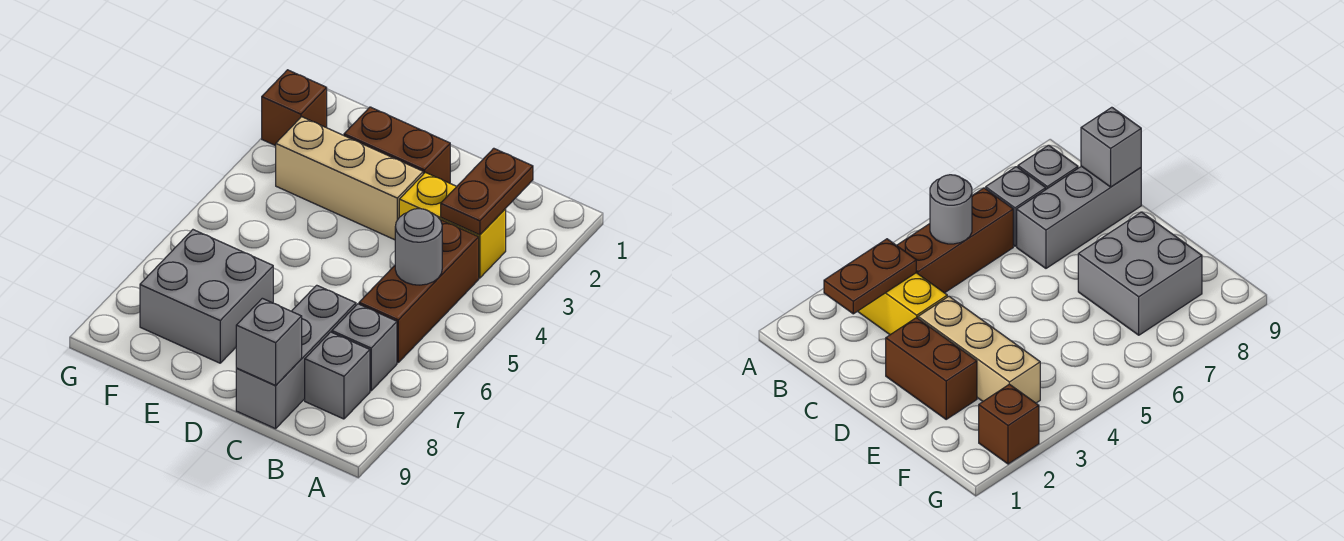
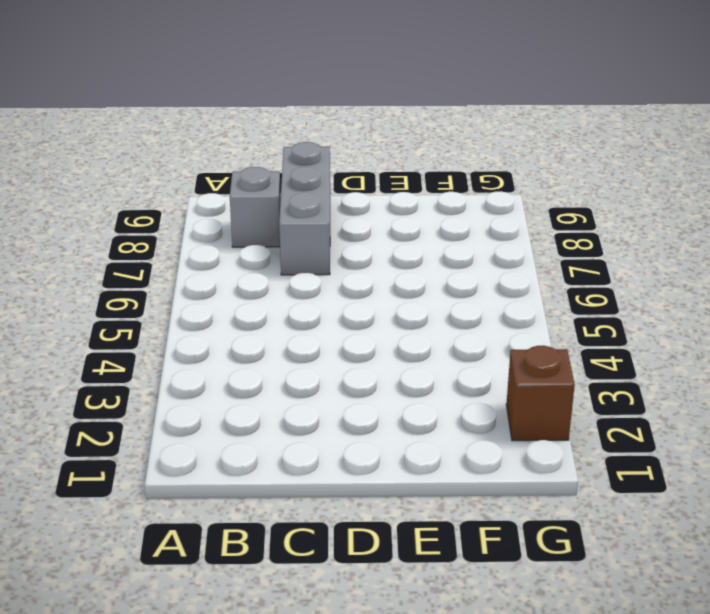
none -> yellow 1x2 brick [399,172,506,278]
none -> brown 1x3 brick [359,220,479,362]
none -> grey 1x1 brick [332,304,397,391]

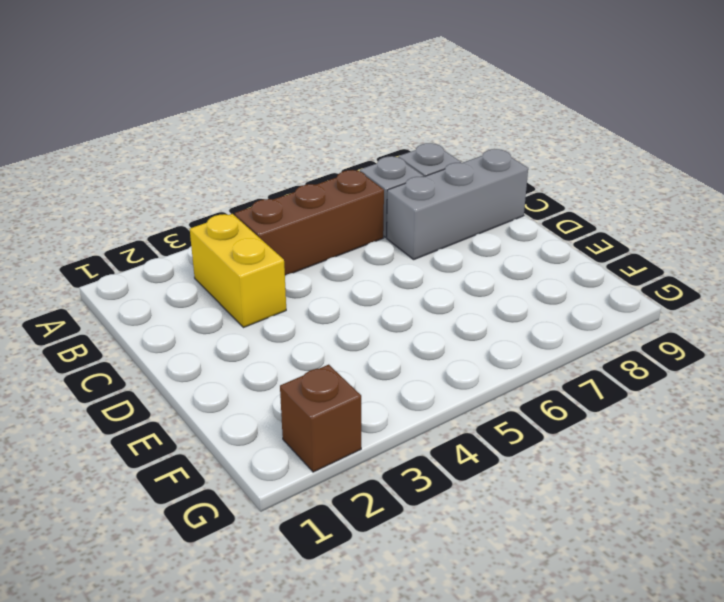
none -> brown 1x2 brick [344,107,450,183]
none -> tan 1x3 brick [276,117,423,240]
none -> grey 2x2 brick [140,230,273,363]

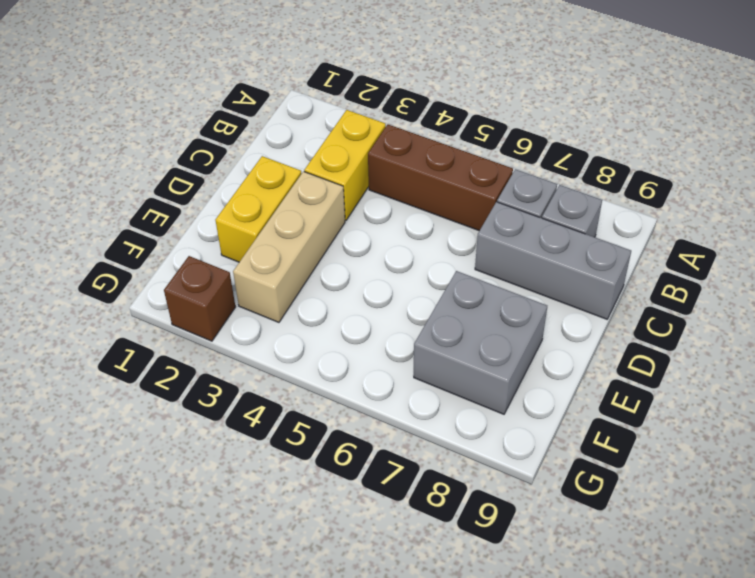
yellow 1x2 brick [215,156,302,262] -> brown 1x2 brick [344,107,450,183]
none -> brown 1x2 plate [441,148,533,235]
none -> grey 1x1 round brick [395,209,442,285]
none -> grey 1x1 brick [236,298,302,385]

